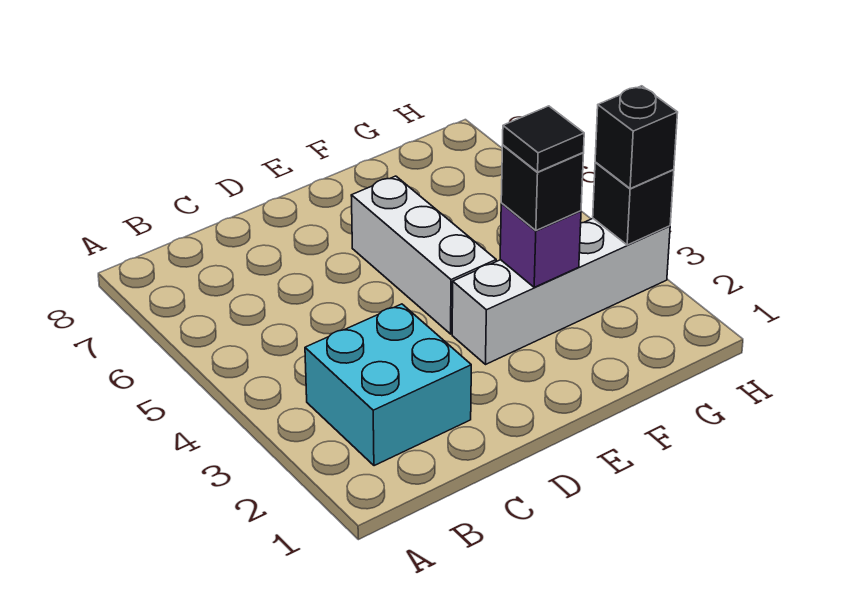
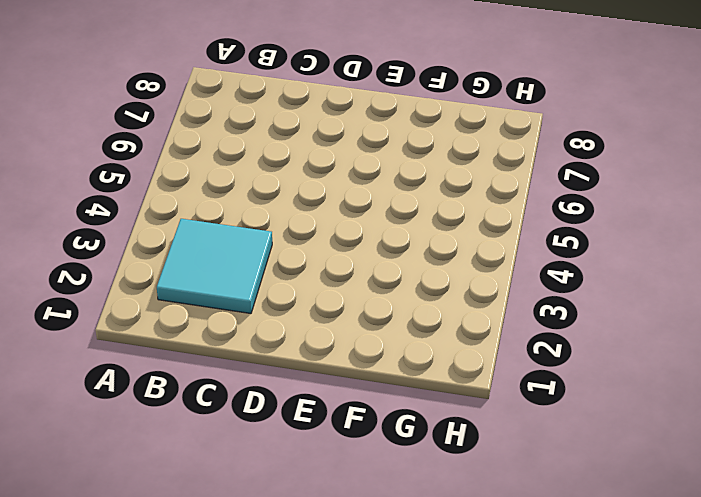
cyan 2x2 tile [157,219,272,314] -> cyan 2x2 brick [305,304,471,466]
none -> white 1x4 brick [452,219,670,364]
none -> white 1x3 brick [351,176,496,334]

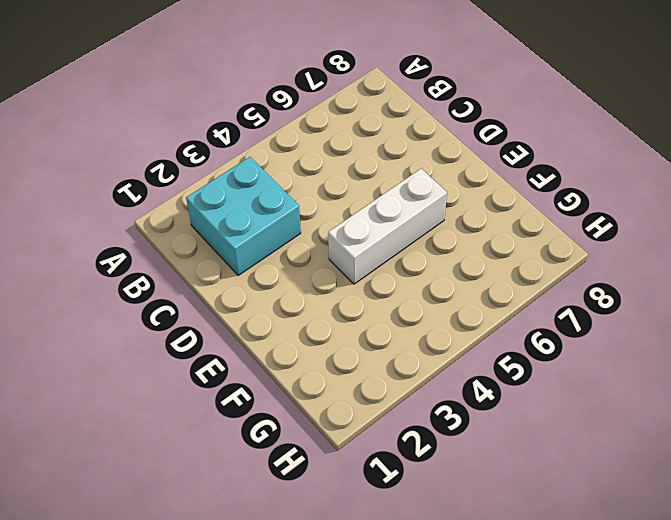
none -> white 1x4 brick [452,219,670,364]
none -> purple 1x1 brick [500,204,581,287]

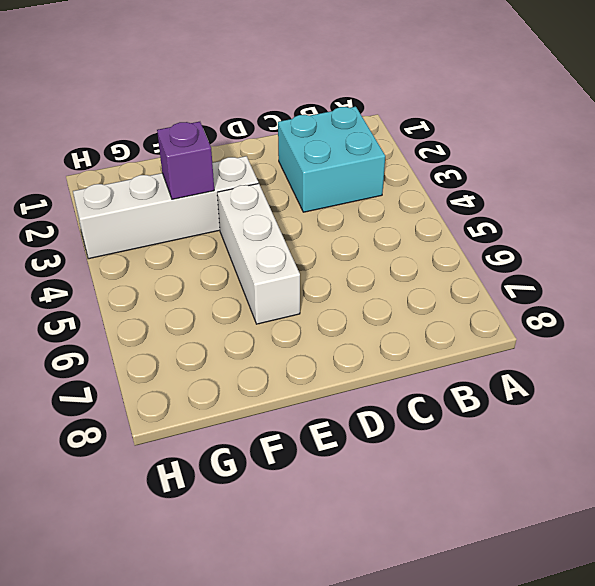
none -> black 1x1 brick [593,162,674,245]
none -> black 1x1 brick [501,145,584,230]

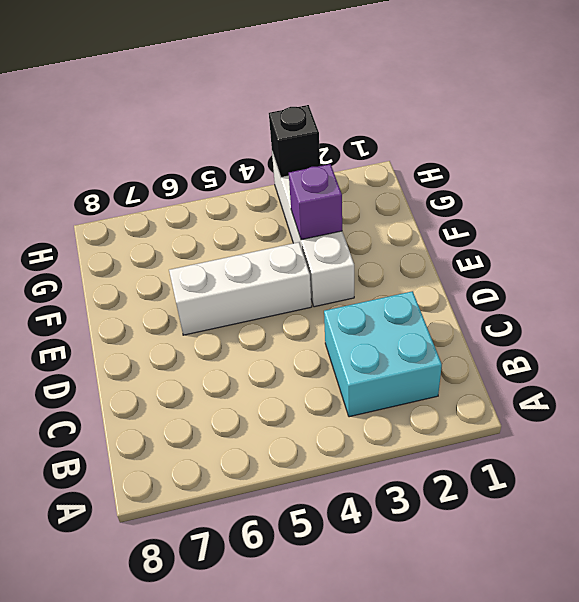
none -> black 1x1 brick [501,145,584,230]
none -> black 1x1 brick [595,86,678,188]

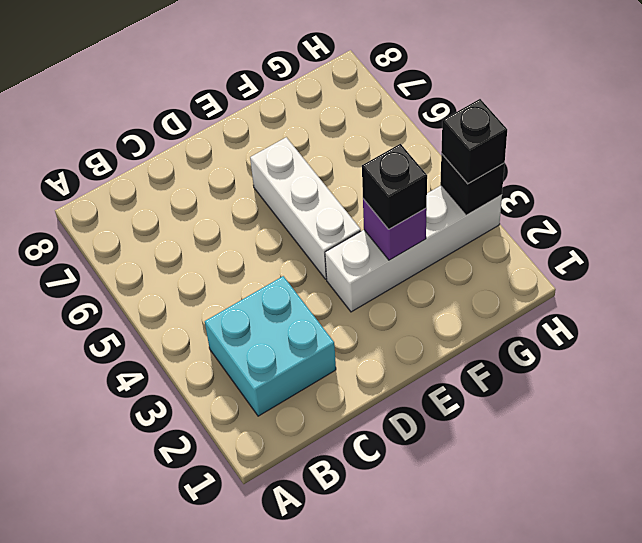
none -> black 1x1 tile [503,106,584,172]

